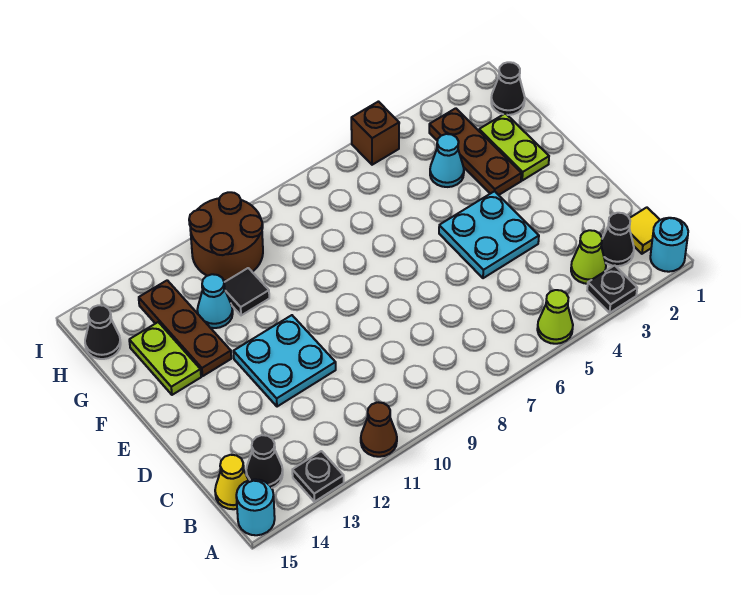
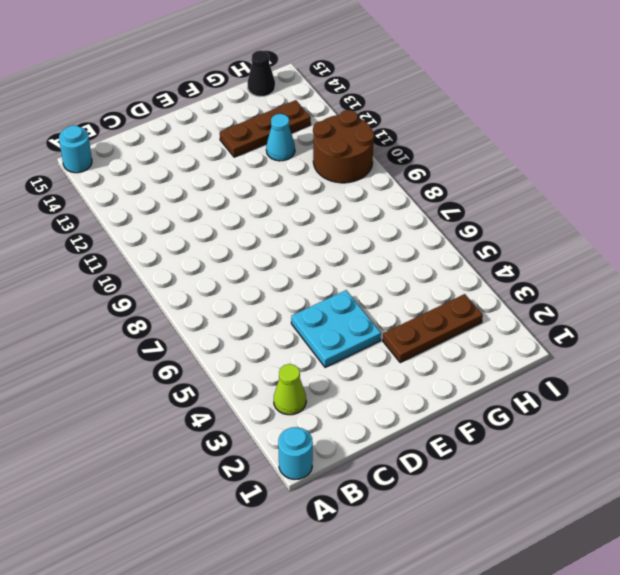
none -> black 1x1 plate [587,265,637,313]
none -> lime 1x1 cone [537,290,573,344]
none -> brown 1x1 cone [361,402,397,457]

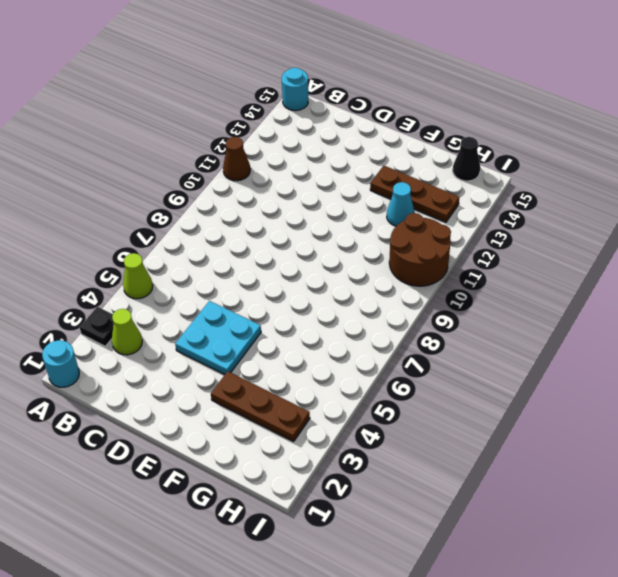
none -> black 1x1 plate [292,451,344,502]
none -> yellow 1x1 tile [629,207,660,254]
none -> black 1x1 cone [601,213,634,266]

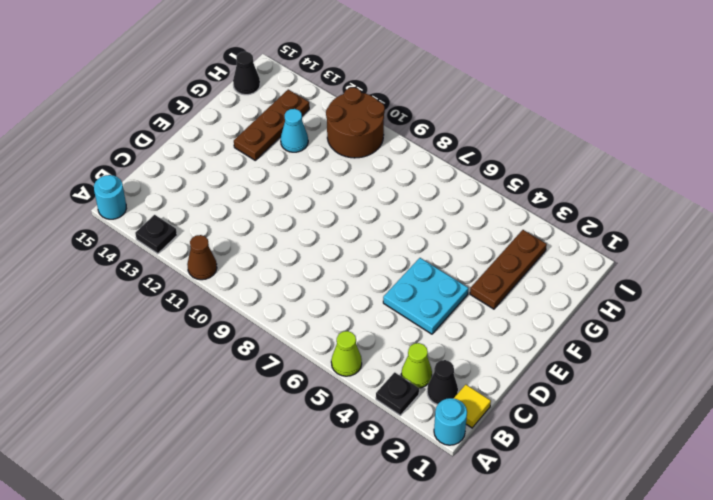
none -> black 1x1 cone [246,435,283,488]
none -> yellow 1x1 cone [215,455,249,509]
none -> cyan 2x2 plate [233,315,336,407]

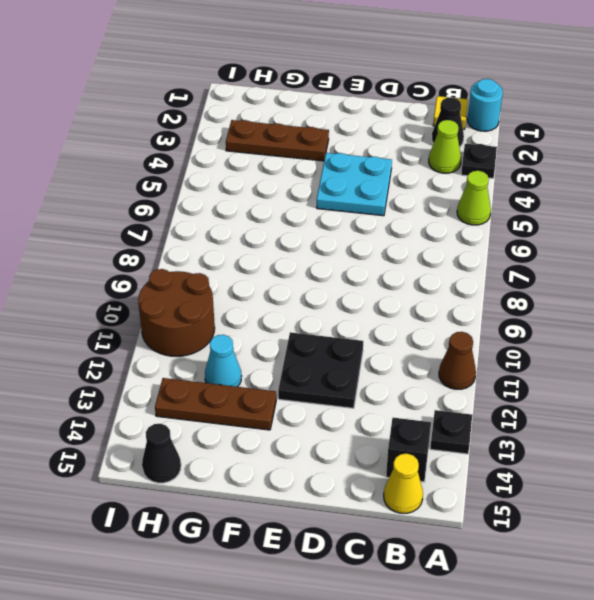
black 1x1 brick [386,418,431,482] -> black 1x1 cone [246,435,283,488]
black 2x2 plate [278,332,363,408] -> cyan 2x2 plate [233,315,336,407]
none -> cyan 1x1 round brick [236,479,275,535]
none -> lime 1x2 plate [479,113,549,180]
none -> lime 1x2 plate [129,322,201,395]

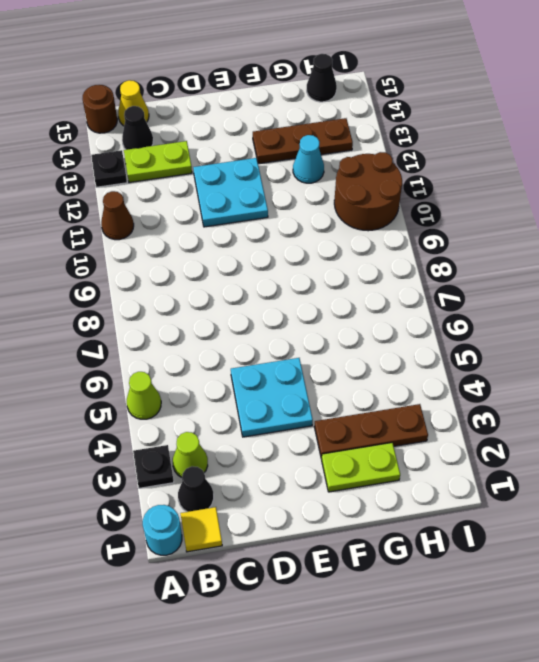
brown 1x1 round brick [83,85,117,133] -> cyan 1x1 round brick [236,479,275,535]
lime 1x2 plate [124,141,192,183] -> lime 1x2 plate moved to [129,322,201,395]
none -> cyan 1x1 cone [430,134,464,187]
none -> black 1x1 tile [224,268,269,315]
none -> black 1x1 cone [491,62,525,115]

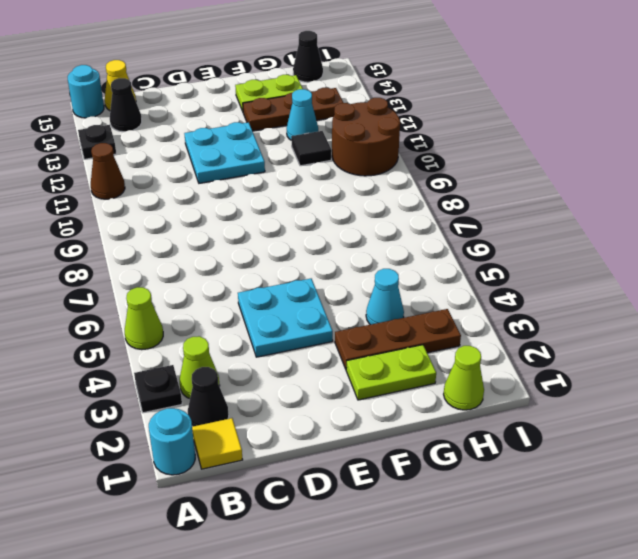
lime 1x1 cone [444,346,484,410] -> black 1x1 cone [491,62,525,115]
none -> brown 1x1 brick [351,102,399,165]

